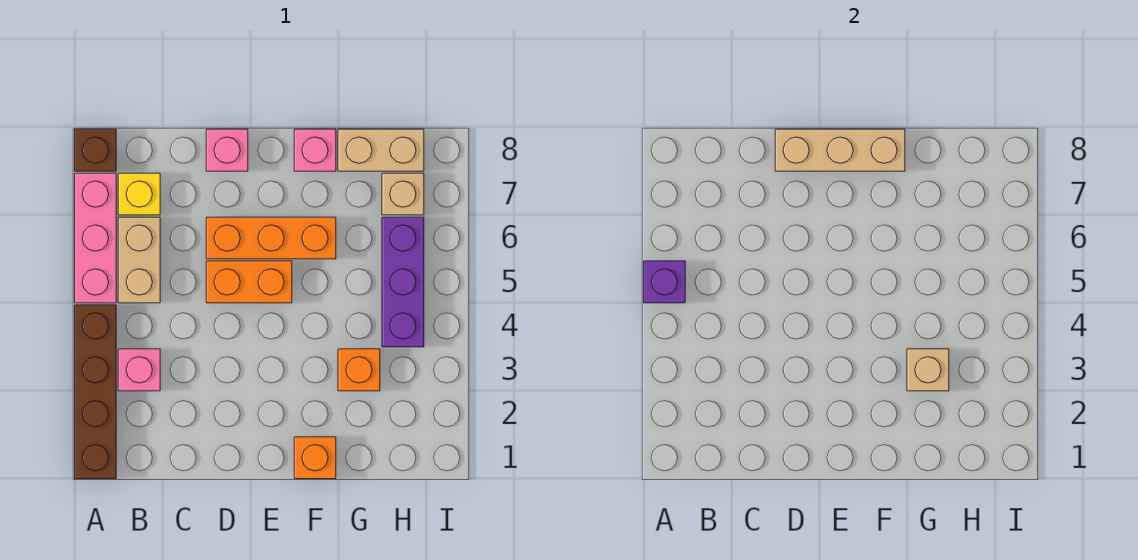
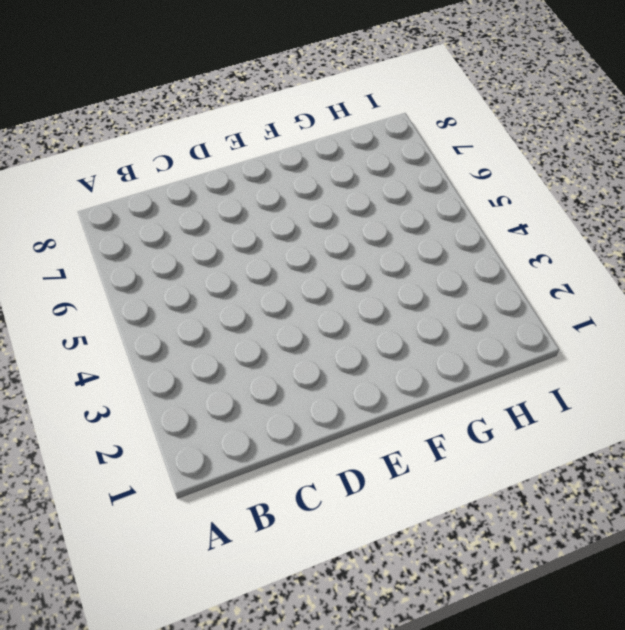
none -> brown 1x4 brick [75,305,116,479]
none -> pink 1x3 brick [75,173,116,303]
none -> brown 1x1 brick [75,129,116,171]

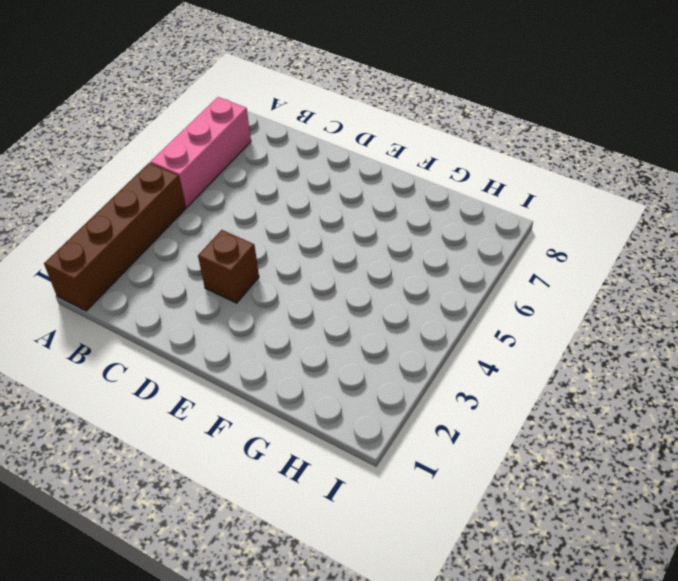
brown 1x1 brick [198,230,259,303] -> brown 1x1 brick moved to [75,129,116,171]
none -> pink 1x1 brick [118,349,160,391]
none -> tan 1x2 brick [118,217,160,303]
none -> yellow 1x1 brick [118,173,160,215]

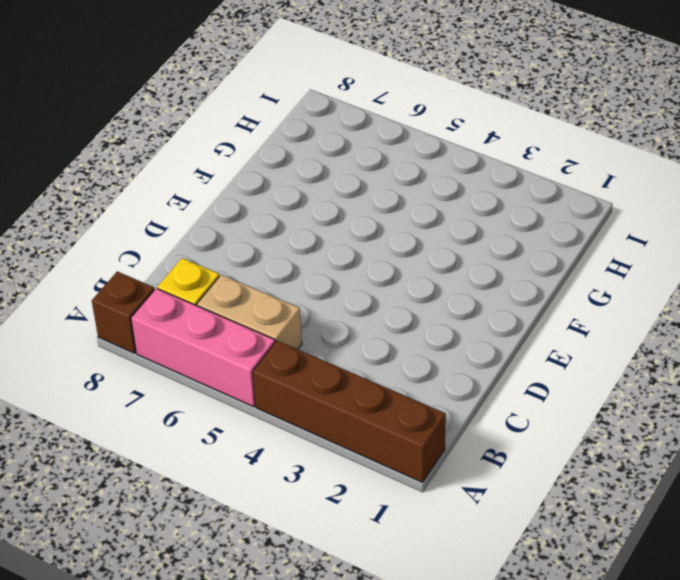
none -> pink 1x1 brick [118,349,160,391]
none -> orange 1x2 brick [206,261,292,303]
none -> orange 1x3 brick [206,217,336,259]

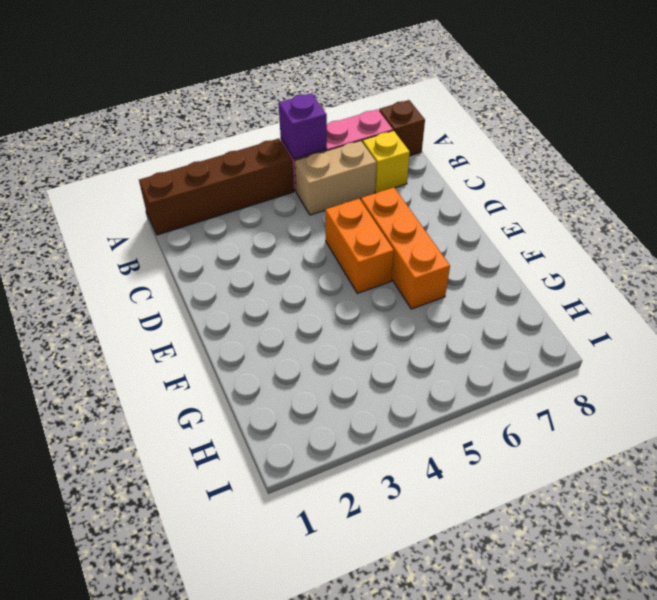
none -> pink 1x1 brick [118,349,160,391]
none -> pink 1x1 brick [206,129,248,171]
none -> orange 1x1 brick [294,437,336,479]

